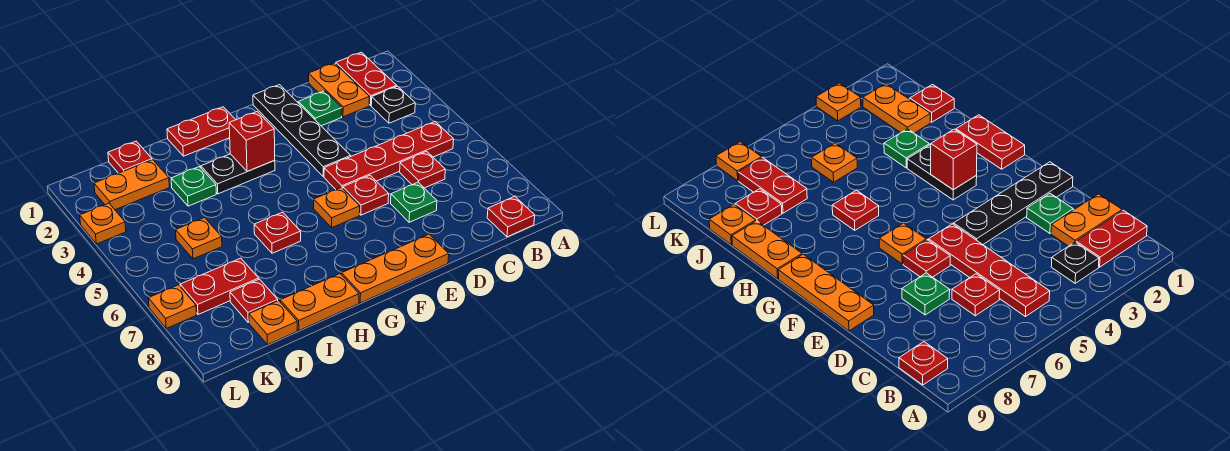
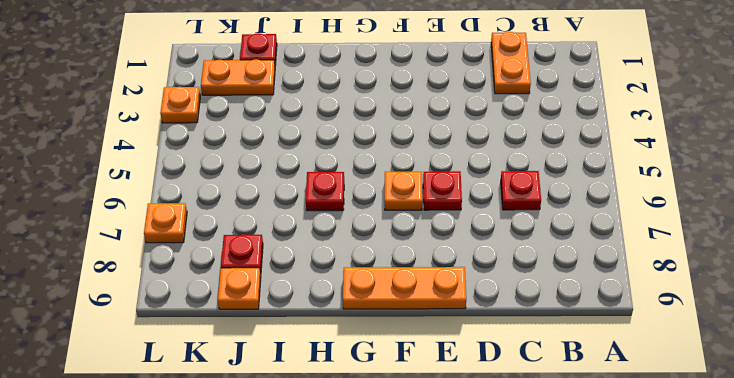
none -> red 1x2 plate [336,52,397,105]
none -> black 1x1 plate [371,86,415,123]
none -> red 1x4 plate [324,122,454,189]

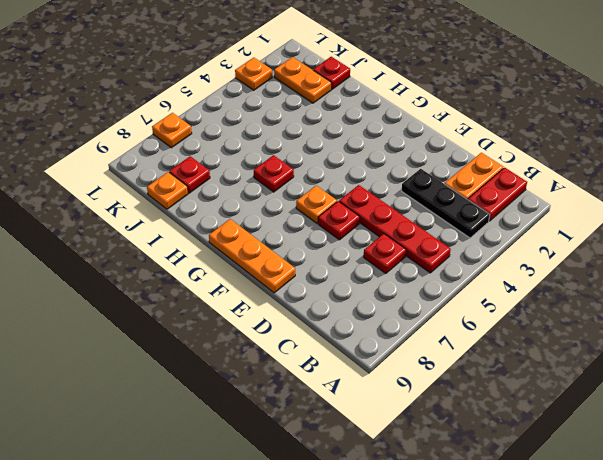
black 1x3 plate [402,169,490,238] -> black 1x1 plate [371,86,415,123]
none -> red 1x1 plate [487,196,535,237]
none -> green 1x1 plate [298,91,342,126]
none -> green 1x1 plate [391,182,437,222]

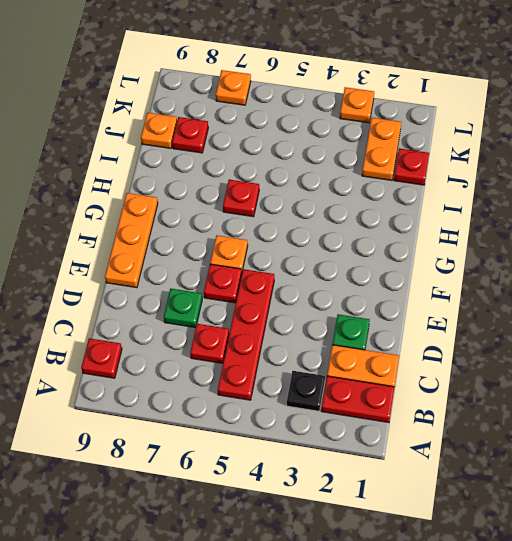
none -> black 1x4 plate [253,85,351,177]
none -> red 1x2 plate [167,107,236,156]
none -> black 1x2 plate [201,154,275,194]

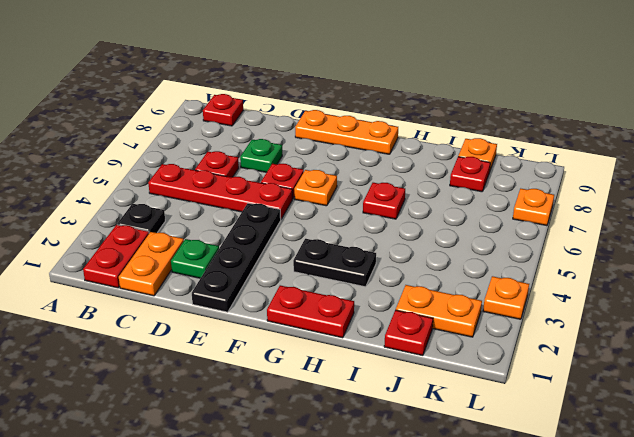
none -> orange 1x2 plate [280,274,359,330]
none -> green 1x1 plate [171,167,216,206]
none -> orange 1x1 plate [176,218,222,259]

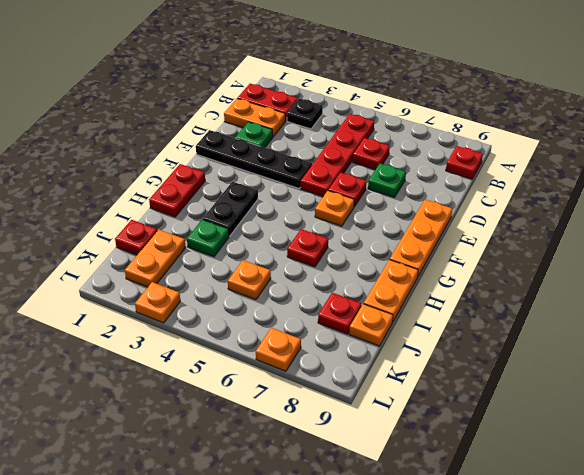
none -> red 1x2 plate [180,258,259,315]
none -> red 1x1 brick [229,112,275,172]

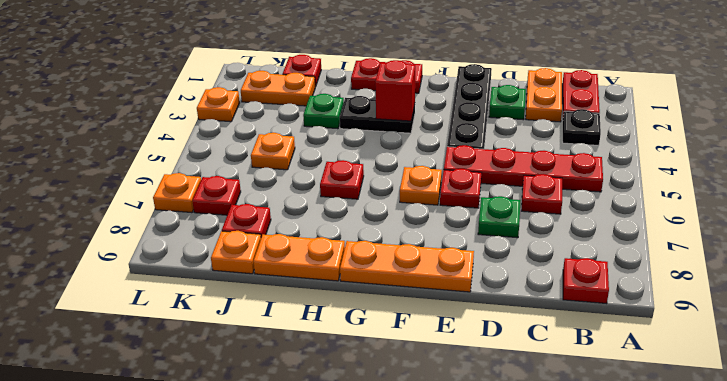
red 1x1 plate [192,176,241,215] -> red 1x2 plate [180,258,259,315]

